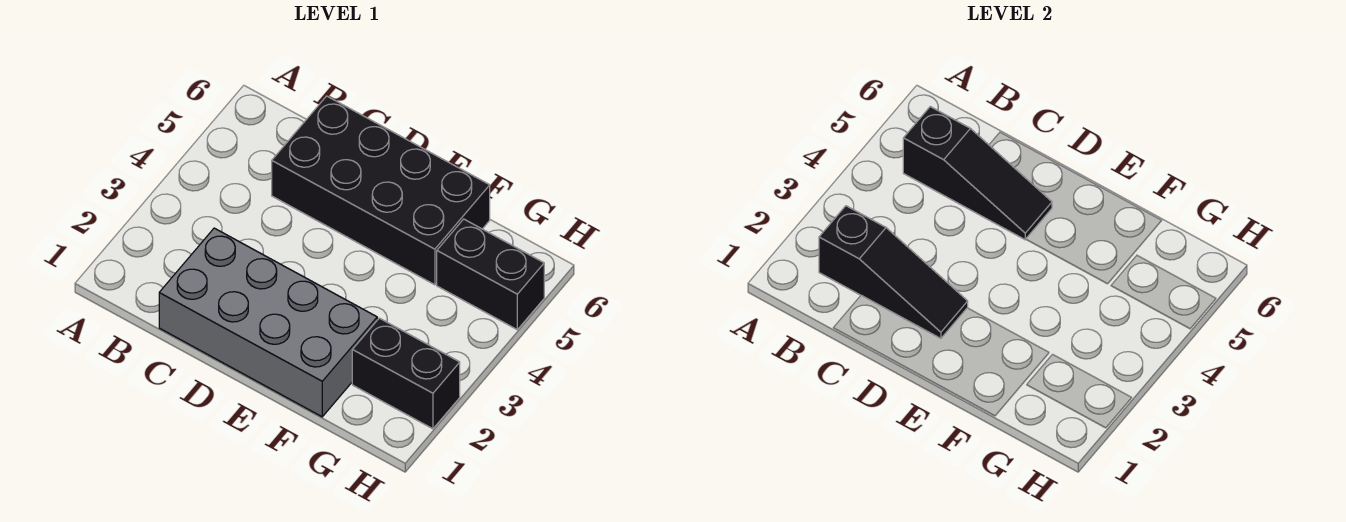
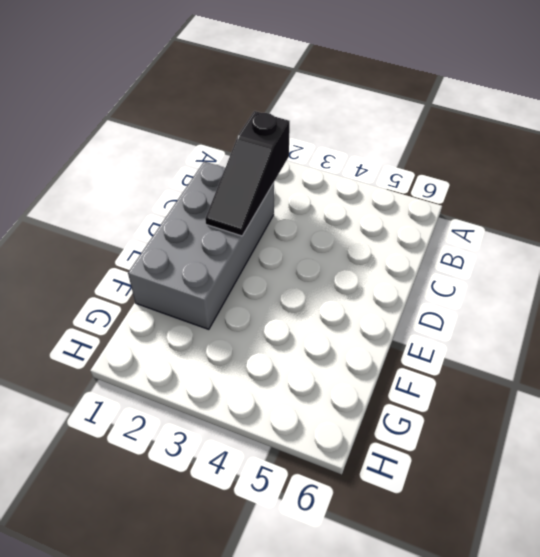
none -> black 2x4 brick [272,96,490,285]
none -> black 1x2 brick [352,318,460,429]

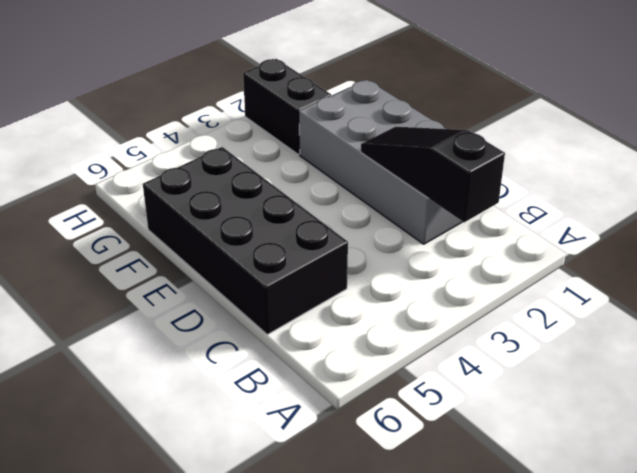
none -> black 1x2 brick [437,219,544,330]
none -> black 1x3 slope [903,107,1052,239]

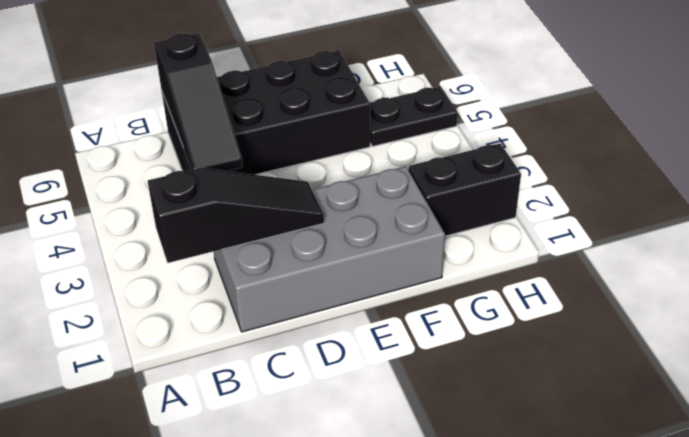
black 1x3 slope [154,33,243,171] -> black 1x3 slope turned to [903,107,1052,239]
black 1x2 plate [370,87,458,146] -> black 1x2 brick [437,219,544,330]

